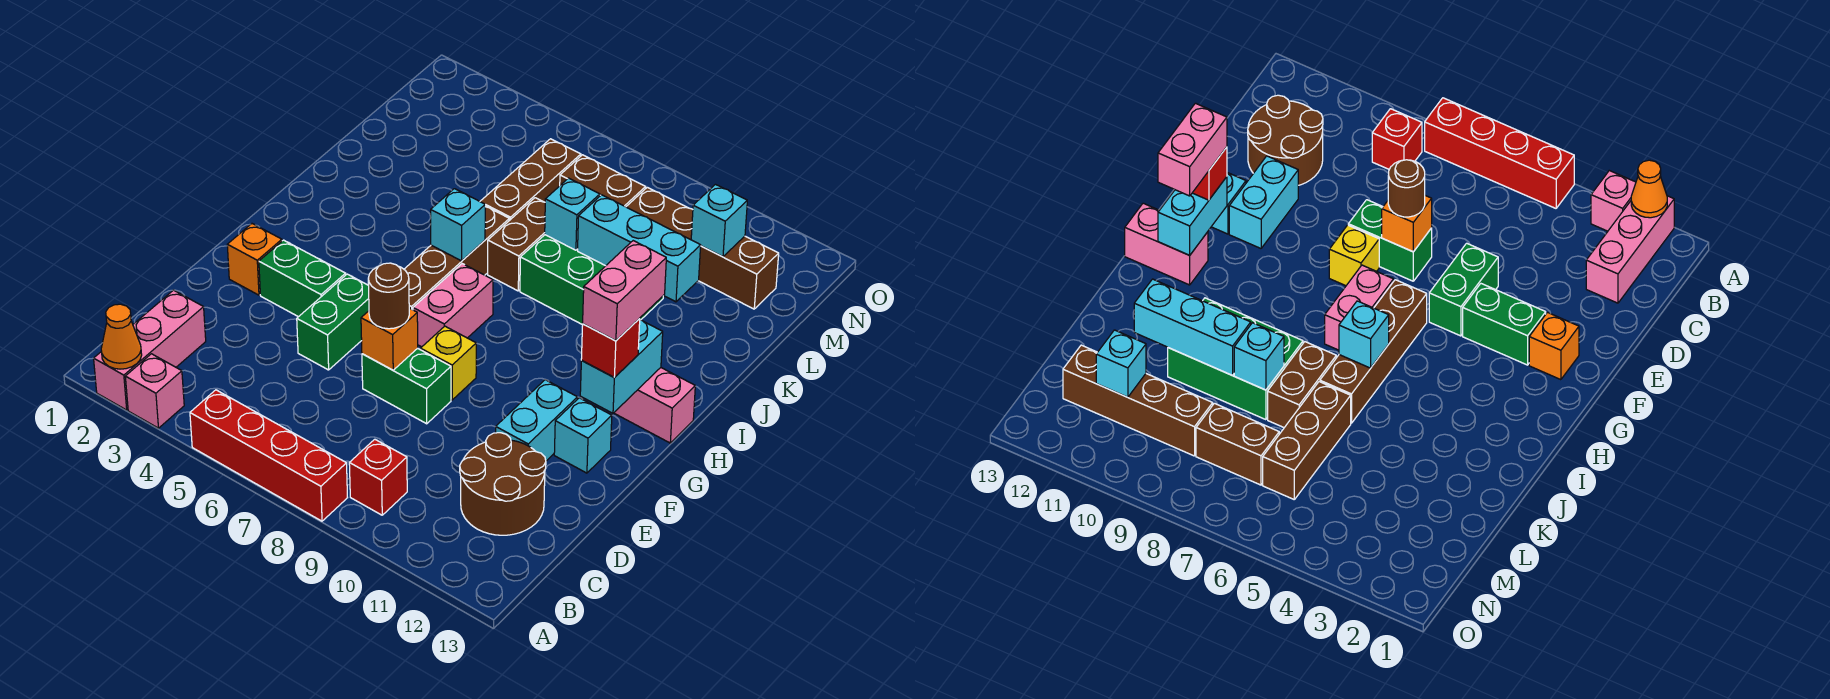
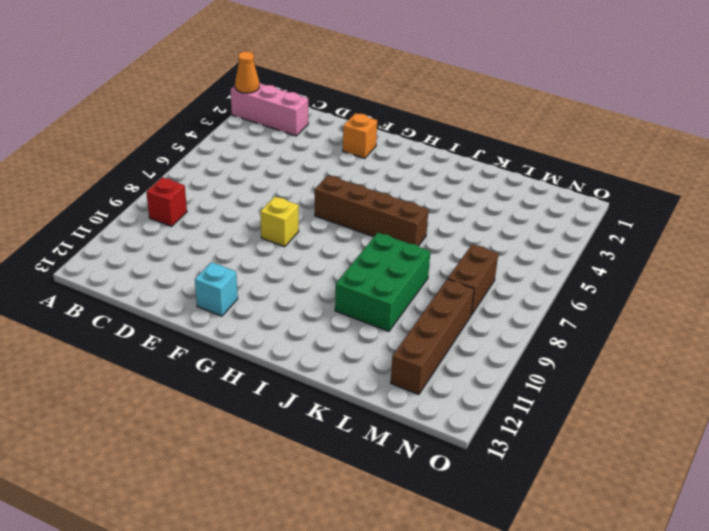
none -> pink 1x1 brick [125,354,184,428]
none -> red 1x4 brick [190,390,348,521]
none -> brown 2x2 round brick [460,433,546,535]
none -> green 1x2 brick [297,274,369,370]

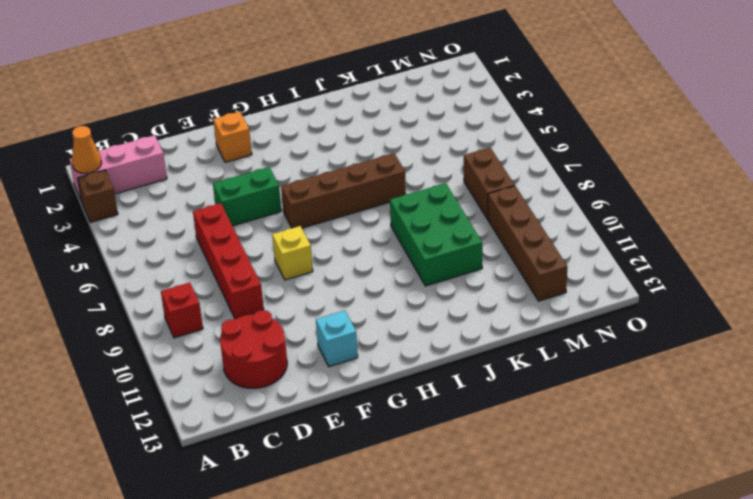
brown 1x1 brick [78,170,118,223] -> pink 1x1 brick [125,354,184,428]
red 2x2 round brick [220,310,287,388] -> brown 2x2 round brick [460,433,546,535]
red 1x4 brick [193,203,264,319] -> red 1x4 brick moved to [190,390,348,521]
none -> green 1x2 brick [362,348,451,424]
none -> cyan 1x2 brick [496,380,577,461]
none -> green 1x2 brick [259,240,346,317]
none -> pink 1x2 brick [413,264,493,347]

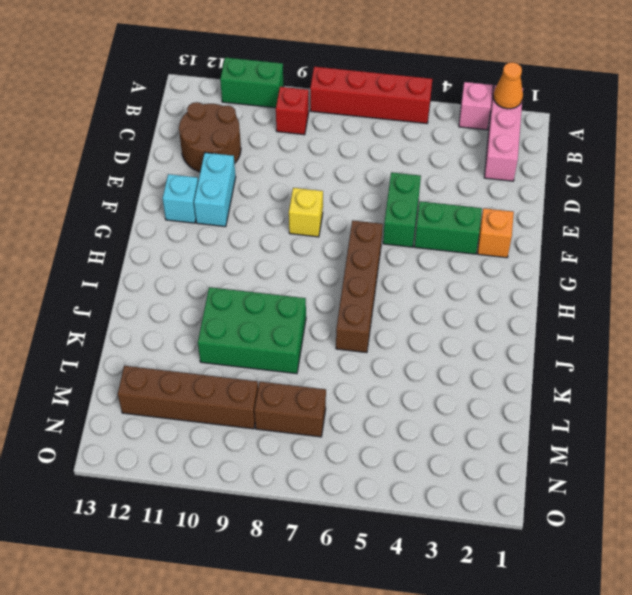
green 1x2 brick [220,57,283,108] -> green 1x2 brick moved to [362,348,451,424]
none -> pink 1x2 brick [413,264,493,347]
none -> pink 1x2 brick [614,368,695,443]
none -> brown 1x2 brick [488,198,545,291]
none -> brown 1x3 brick [480,139,581,221]

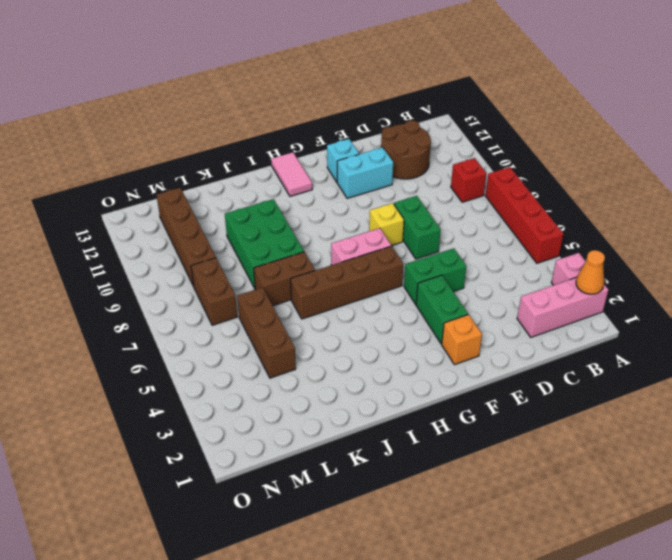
pink 1x2 tile [271,152,312,196] -> pink 1x2 brick [614,368,695,443]
brown 1x3 brick [237,287,296,378] -> brown 1x3 brick turned to [480,139,581,221]
none -> orange 1x1 brick [361,308,418,370]
none -> cyan 1x2 brick [580,320,663,413]
none -> cyan 1x1 brick [431,189,485,261]
none -> cyan 1x1 brick [545,178,600,250]

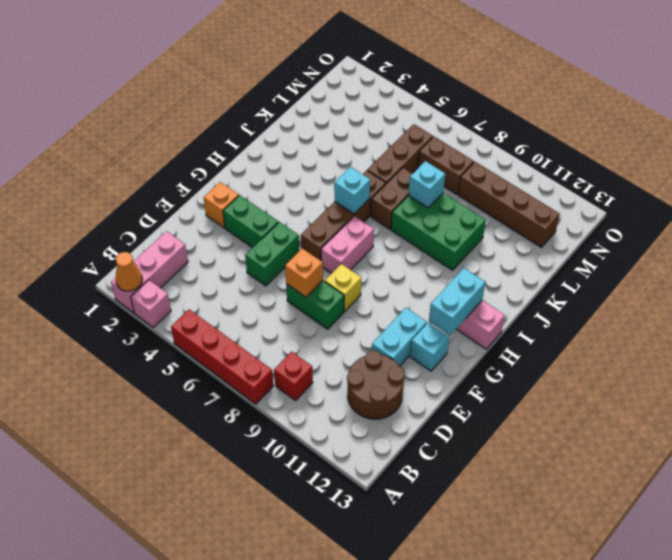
none -> cyan 1x3 brick [578,195,701,302]
none -> cyan 1x1 brick [691,185,747,257]
none -> brown 1x1 round brick [368,263,409,329]
none -> red 1x1 brick [581,319,640,378]

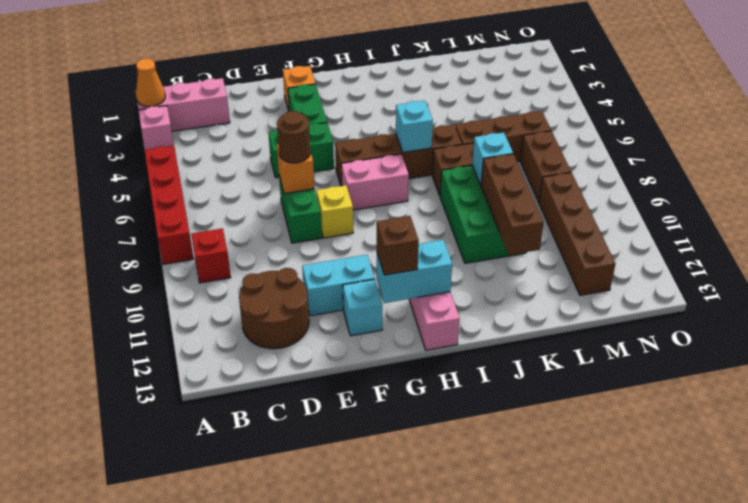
brown 1x1 brick [377,216,419,275] -> red 1x1 brick [581,319,640,378]
brown 1x3 brick [481,154,544,255] -> cyan 1x3 brick [578,195,701,302]
none -> cyan 1x1 brick [691,185,747,257]
none -> pink 1x2 brick [583,241,666,341]

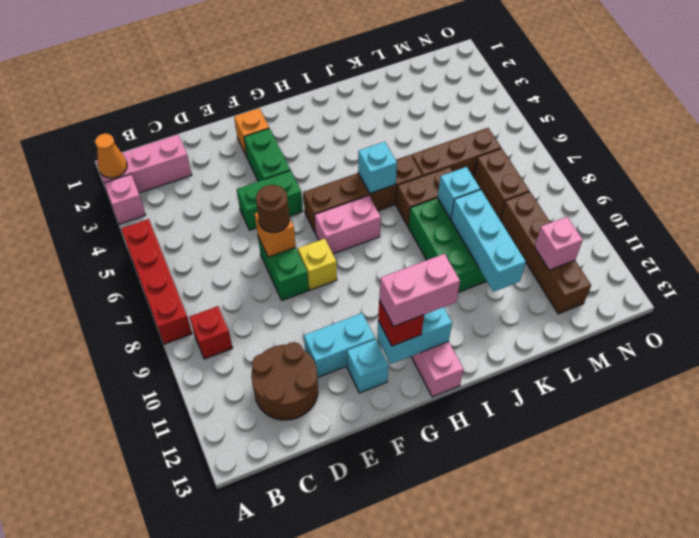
pink 1x1 brick [535,217,583,270] -> cyan 1x1 brick [691,185,747,257]

